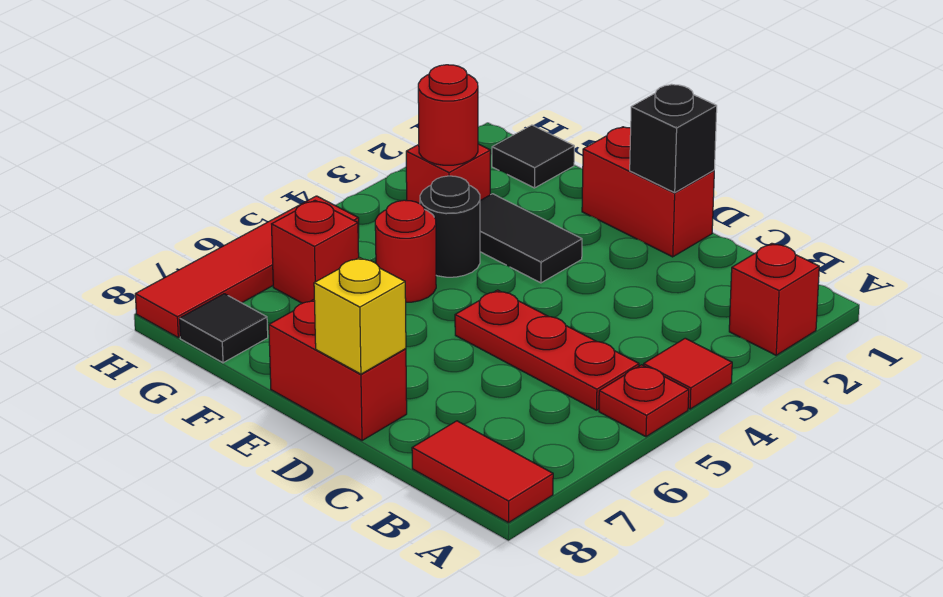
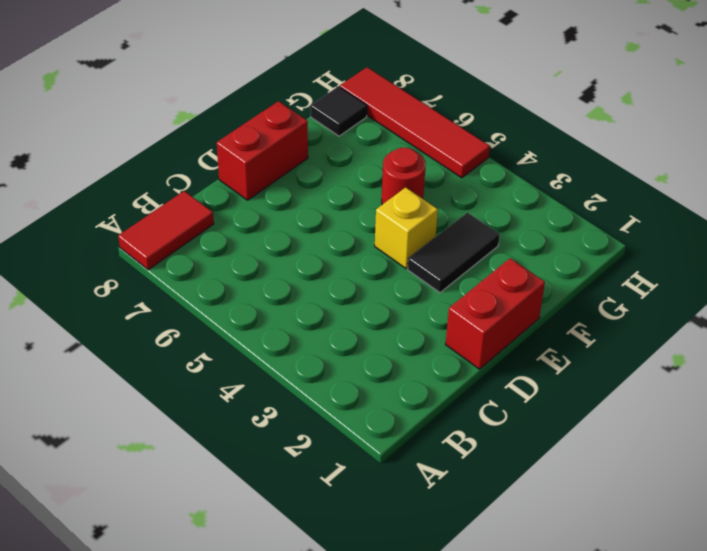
yellow 1x1 brick [375,187,438,269] -> yellow 1x1 brick moved to [314,258,406,374]
none -> red 1x1 brick [729,243,819,355]
none -> red 1x1 tile [644,338,732,409]
none -> red 1x1 plate [599,365,689,437]

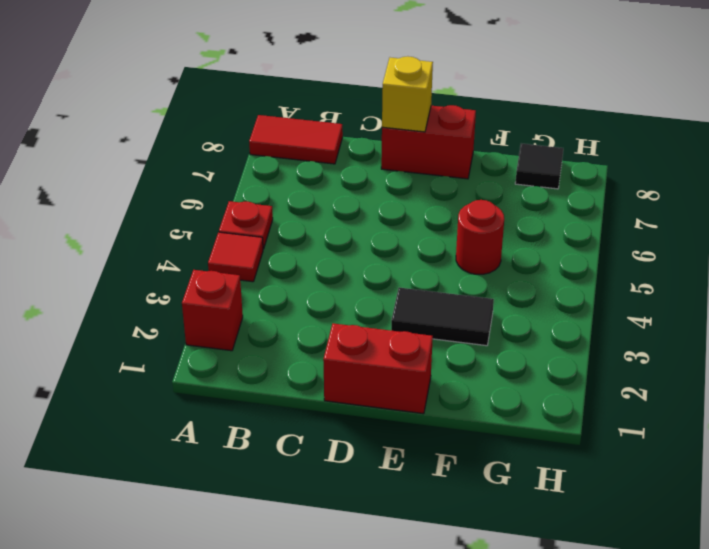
none -> red 1x3 plate [455,290,639,410]
none -> black 1x1 round brick [420,176,480,277]
none -> black 1x1 tile [492,125,574,188]

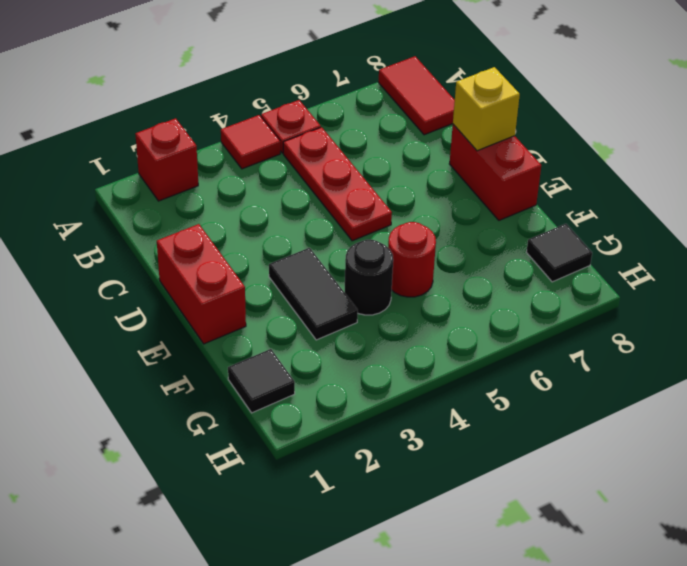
none -> red 1x1 brick [406,144,490,204]
none -> red 1x1 brick [272,201,359,303]
none -> red 1x4 tile [135,196,359,338]

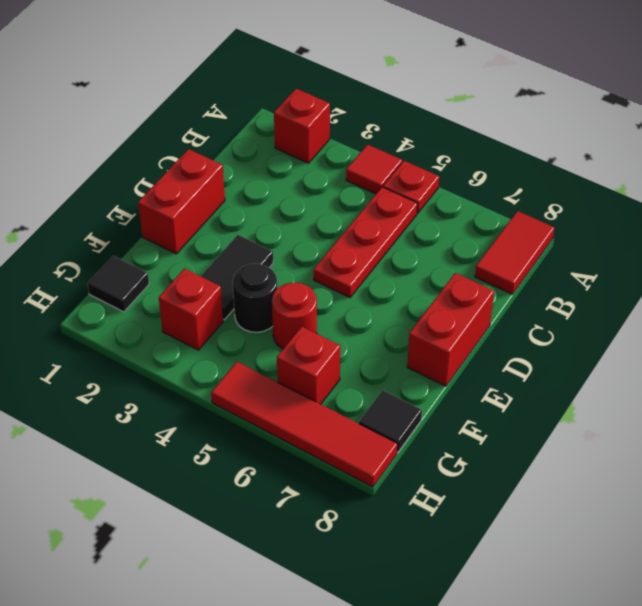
none -> black 1x1 brick [630,84,717,193]
none -> yellow 1x1 brick [314,258,406,374]
none -> red 1x1 round brick [418,65,478,165]

